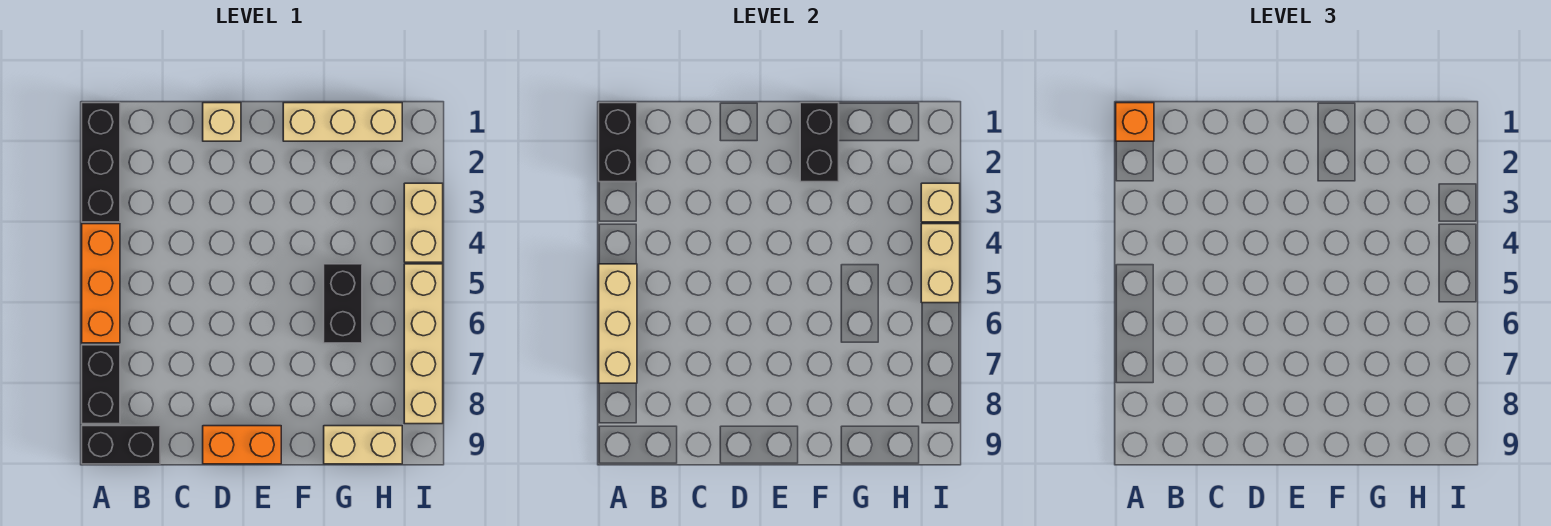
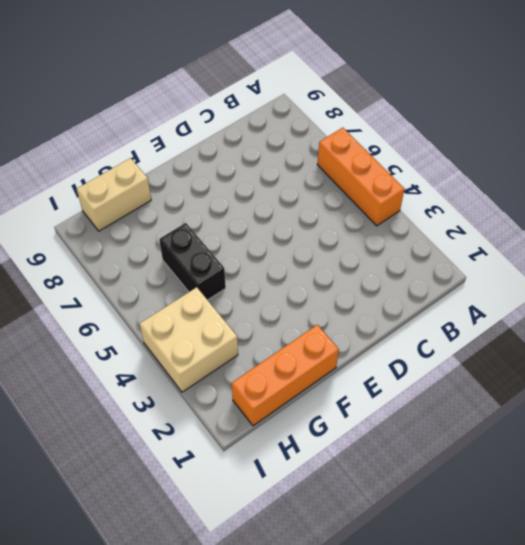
orange 1x3 brick [232,325,339,426] -> tan 1x3 brick [283,103,402,141]
tan 2x2 brick [140,287,238,392] -> tan 1x2 brick [404,183,443,262]
none -> black 1x3 brick [82,103,120,222]
none -> black 1x2 brick [82,345,120,424]
none -> black 1x2 brick [82,426,160,464]

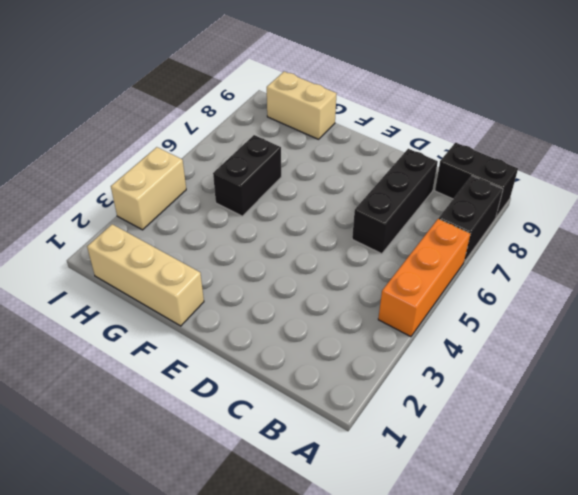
black 1x3 brick [352,149,438,254] -> black 1x3 brick moved to [82,103,120,222]
none -> tan 1x1 brick [203,103,241,141]
none -> orange 1x2 brick [203,426,281,464]
none -> tan 1x4 brick [404,264,443,424]

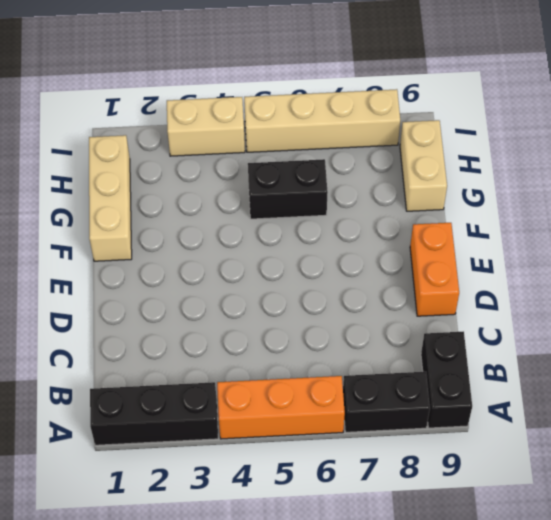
none -> tan 1x1 brick [203,103,241,141]
none -> black 1x2 brick [599,103,637,182]
none -> tan 1x3 brick [599,264,637,383]

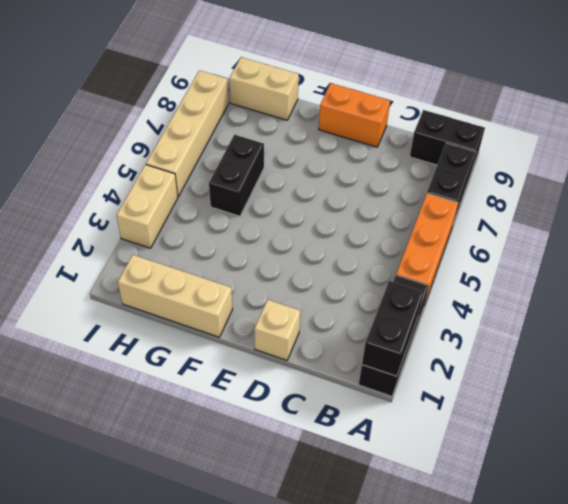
none -> tan 1x3 brick [599,264,637,383]
none -> black 1x2 brick [800,103,839,182]
none -> tan 1x1 brick [921,183,960,222]

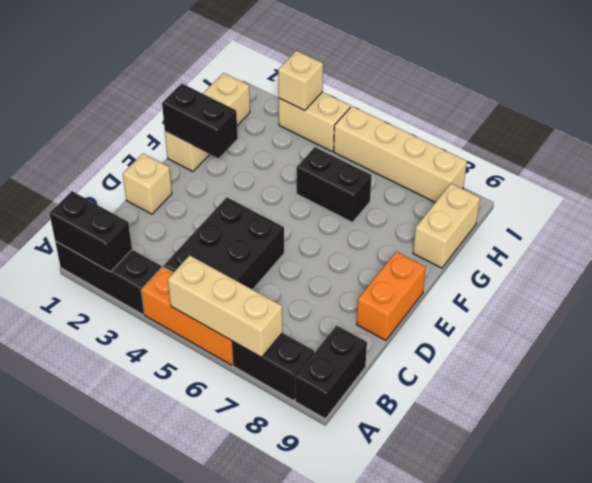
black 2x3 brick [164,197,284,290] -> none
none -> tan 1x2 brick [921,224,960,303]
none -> orange 1x1 brick [1116,103,1154,141]

